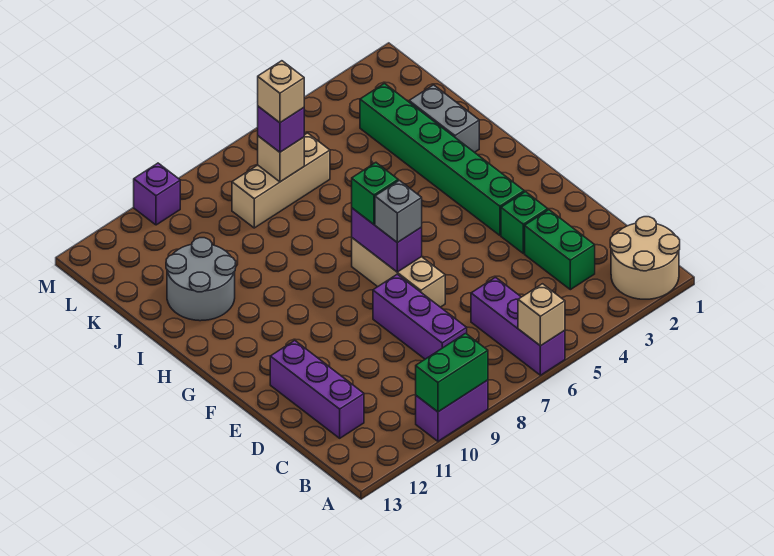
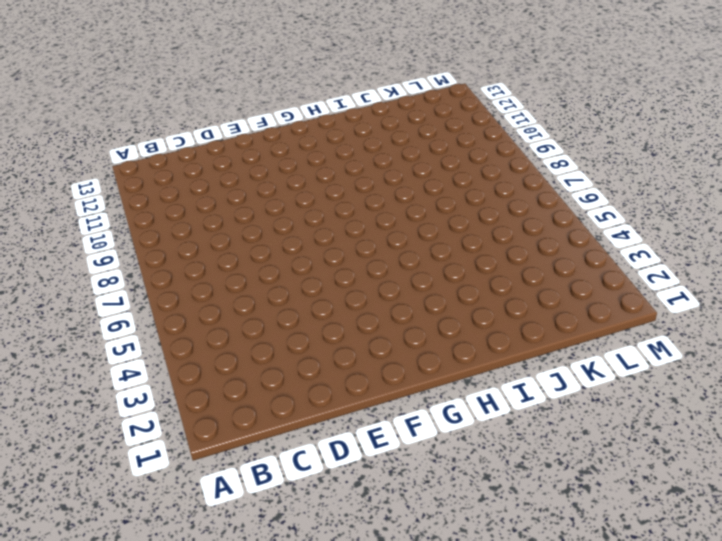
none -> tan 2x2 round brick [610,217,680,299]
none -> purple 1x3 brick [471,277,565,375]
none -> purple 1x2 brick [416,380,488,441]

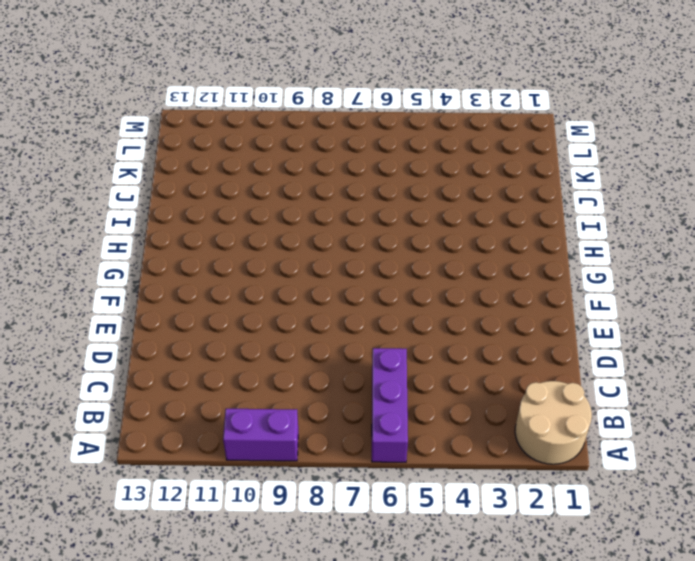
none -> green 1x2 brick [525,210,595,290]
none -> purple 1x3 brick [373,274,467,359]
none -> purple 1x3 brick [270,340,364,438]

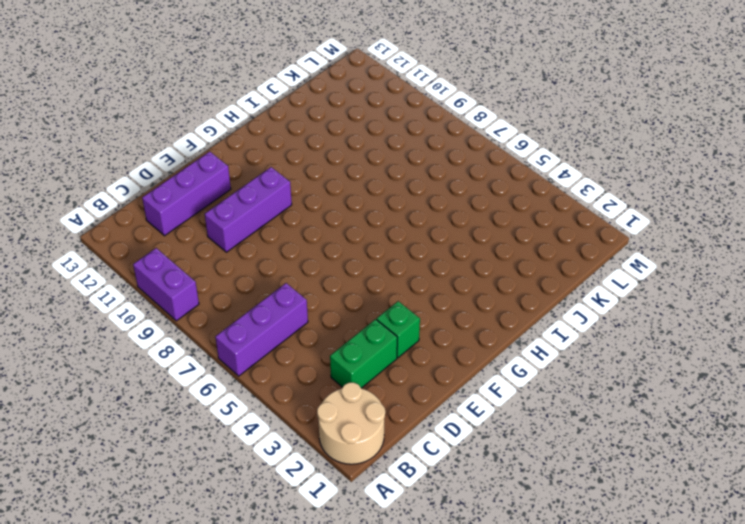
purple 1x3 brick [205,167,292,252] -> purple 1x3 brick moved to [373,274,467,359]
none -> tan 1x3 brick [352,238,445,307]
none -> green 1x6 brick [360,83,524,235]
none -> grey 1x2 brick [409,85,479,152]

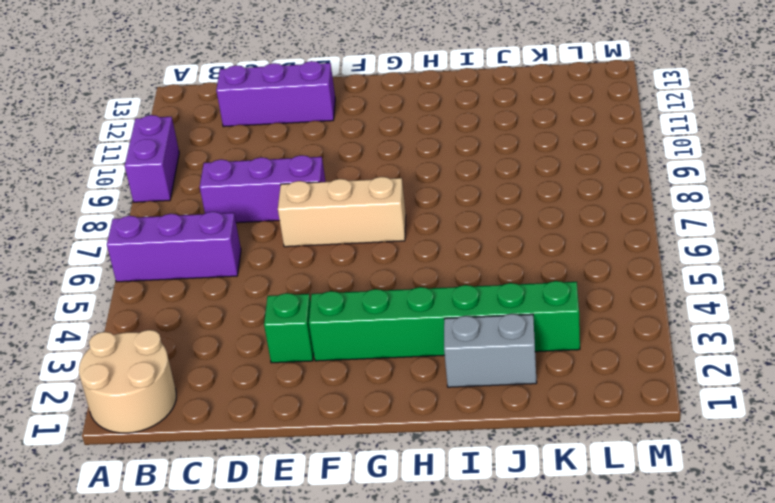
none -> green 1x2 brick [525,210,595,290]
none -> grey 2x2 round brick [166,238,236,321]
none -> tan 1x3 brick [232,133,330,228]

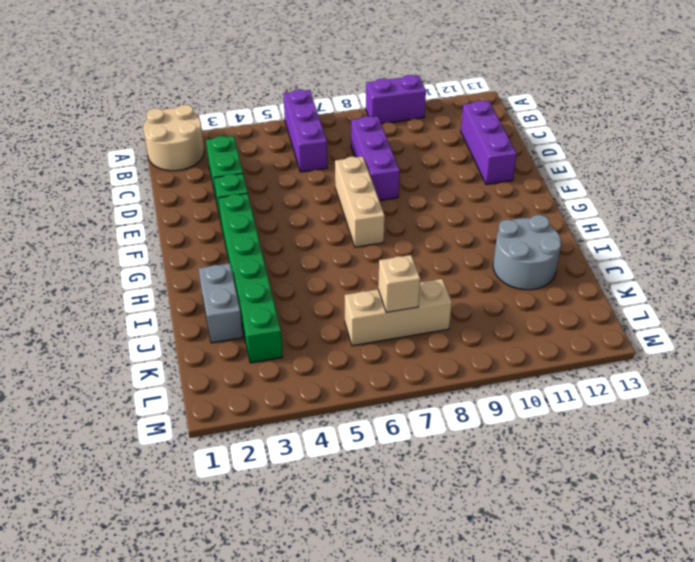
none -> purple 1x1 brick [134,163,180,225]
none -> tan 1x1 brick [518,284,565,346]
none -> green 1x2 brick [416,333,488,412]

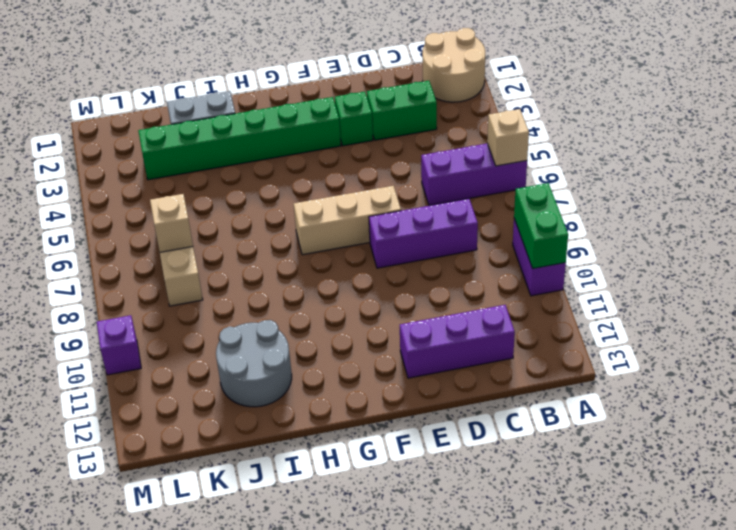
none -> purple 1x2 brick [352,208,422,272]
none -> grey 1x1 brick [375,180,422,243]
none -> green 1x1 brick [352,163,398,224]

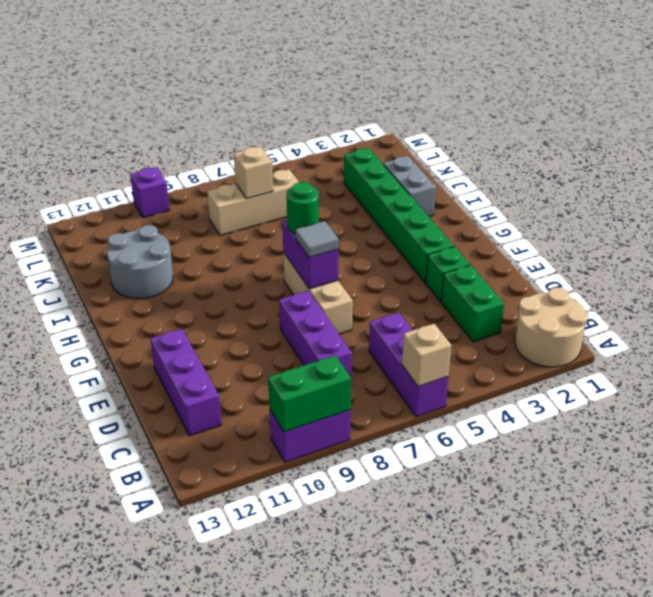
grey 1x1 tile [296,221,338,258] -> grey 1x1 brick [375,180,422,243]
green 1x1 round brick [287,182,319,234] -> green 1x1 brick [352,163,398,224]
none -> purple 1x1 brick [258,106,304,152]
none -> tan 1x1 brick [258,61,304,123]

